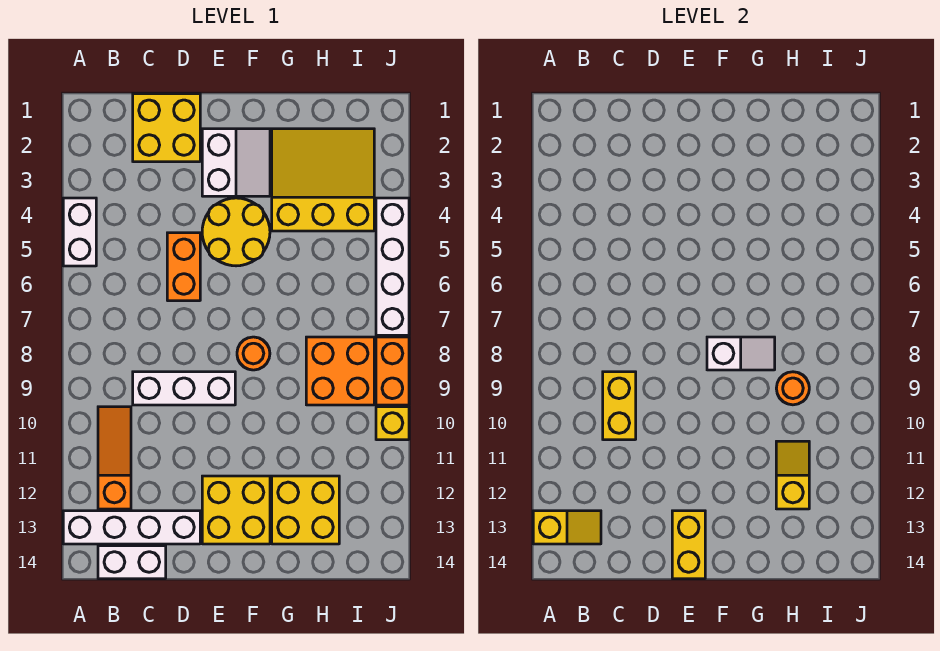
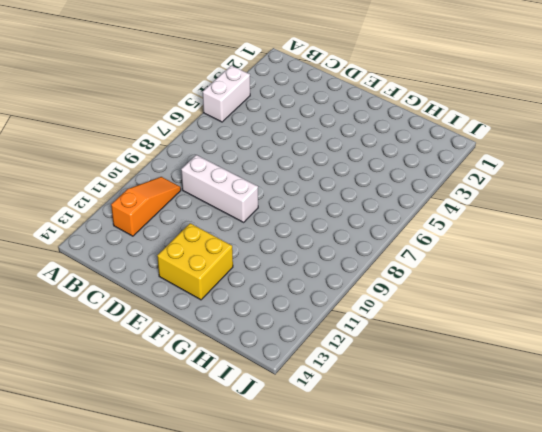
none -> white 1x4 brick [63,511,200,544]
none -> white 1x2 brick [98,546,166,579]
none -> yellow 2x2 brick [133,94,200,162]

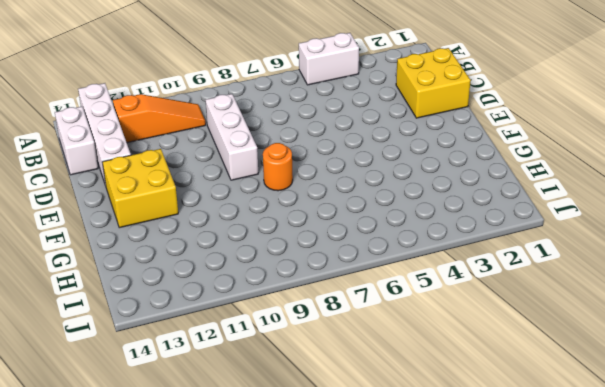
none -> orange 1x2 brick [167,233,200,301]
none -> white 2x2 slope [202,129,270,196]
none -> yellow 2x2 round brick [202,198,270,266]

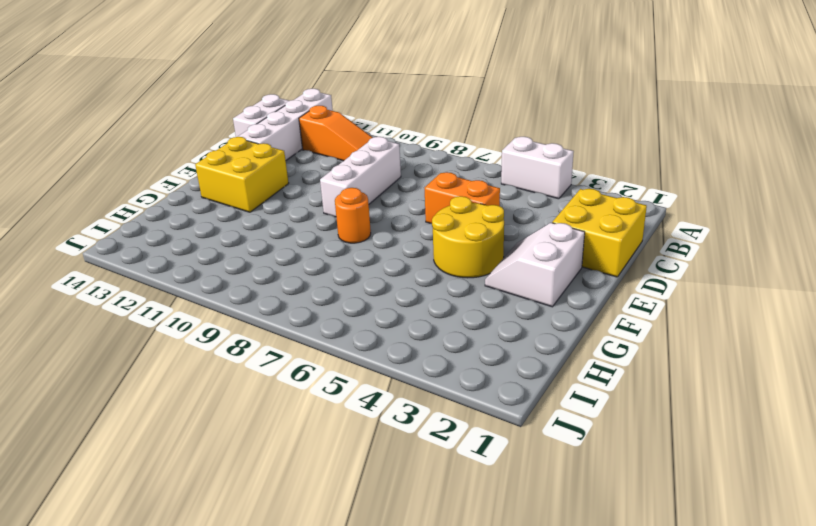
white 2x2 slope [485,223,585,307] -> white 2x2 slope turned to [202,129,270,196]
none -> yellow 3x3 slope [272,129,374,231]
none -> yellow 2x2 brick [272,476,339,544]
none -> orange 2x2 brick [306,337,374,405]

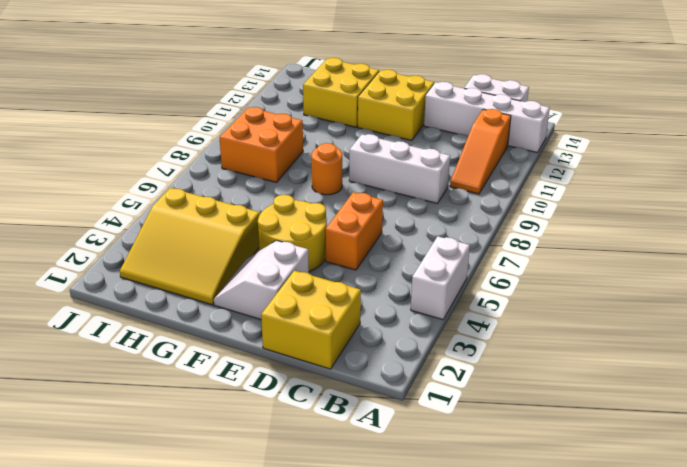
none -> white 1x4 brick [376,198,409,335]
none -> orange 1x2 brick [376,337,409,405]
none -> yellow 1x1 brick [376,407,409,440]

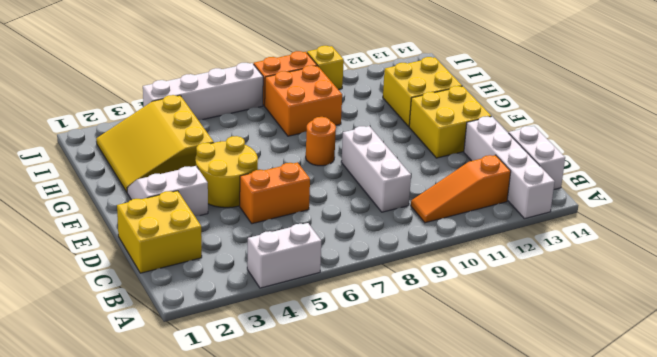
none -> yellow 1x2 slope [533,511,601,544]
none -> yellow 1x2 brick [603,372,636,440]
none -> yellow 1x2 brick [672,511,705,579]

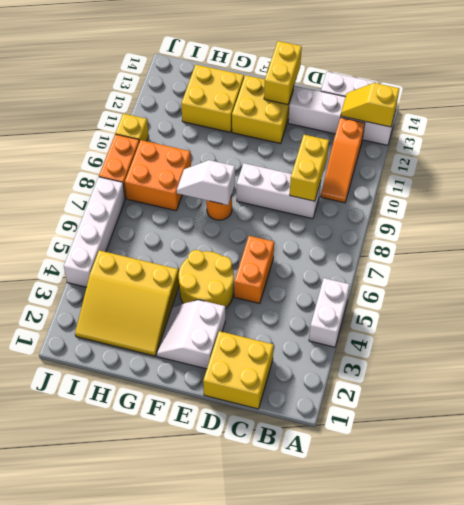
none -> orange 1x1 round brick [776,372,809,405]
none -> yellow 1x2 slope [776,441,809,509]

